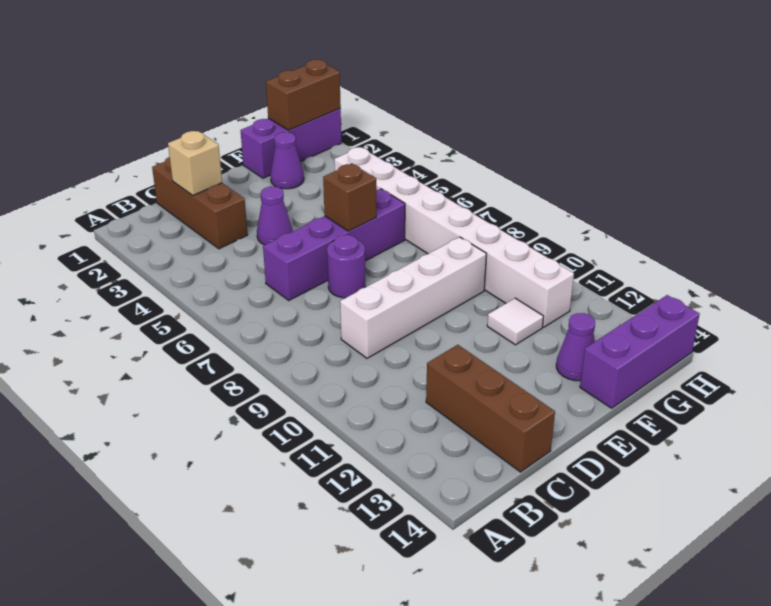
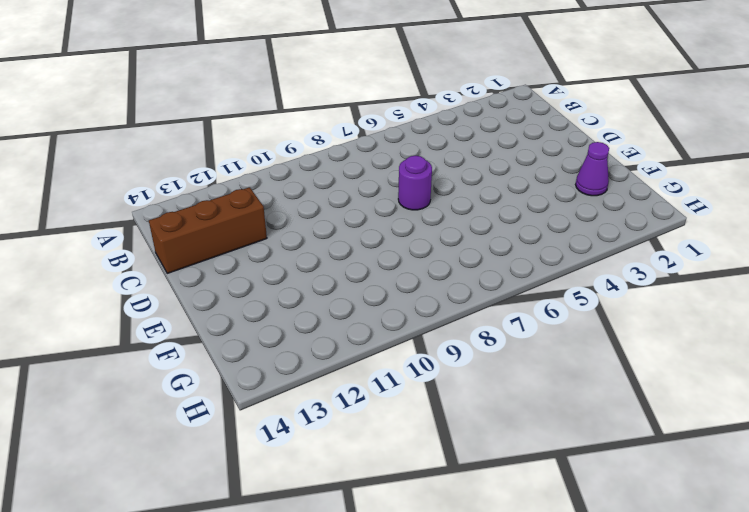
none -> brown 1x3 brick [152,157,248,249]
none -> purple 1x4 brick [263,189,405,300]
none -> white 1x4 brick [340,237,486,358]

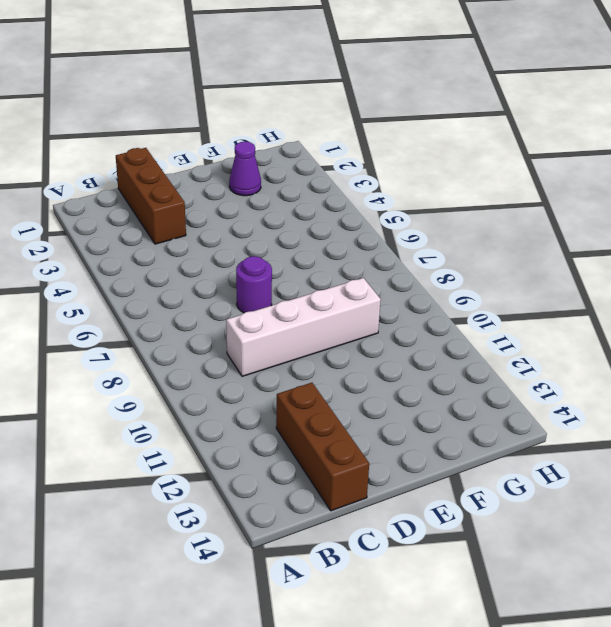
none -> purple 1x4 brick [263,189,405,300]
none -> purple 1x1 cone [257,186,292,245]
none -> purple 1x3 brick [240,108,341,178]

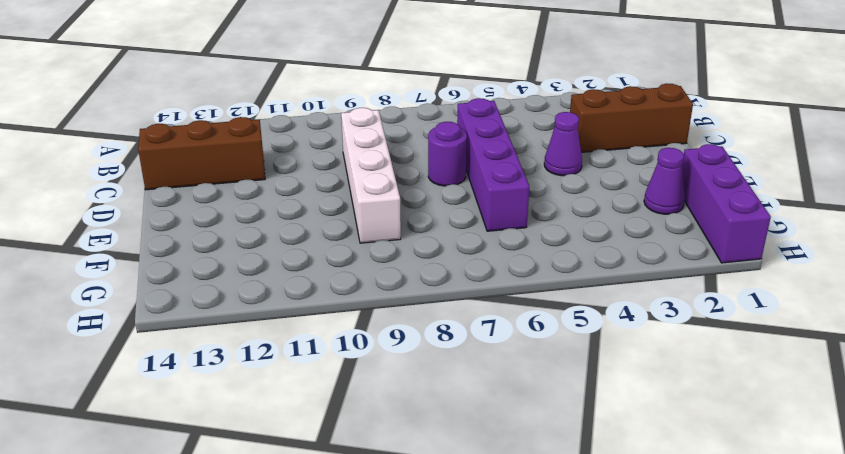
none -> white 1x1 tile [487,298,544,345]
none -> purple 1x1 cone [556,313,595,381]
none -> purple 1x3 brick [580,295,700,408]

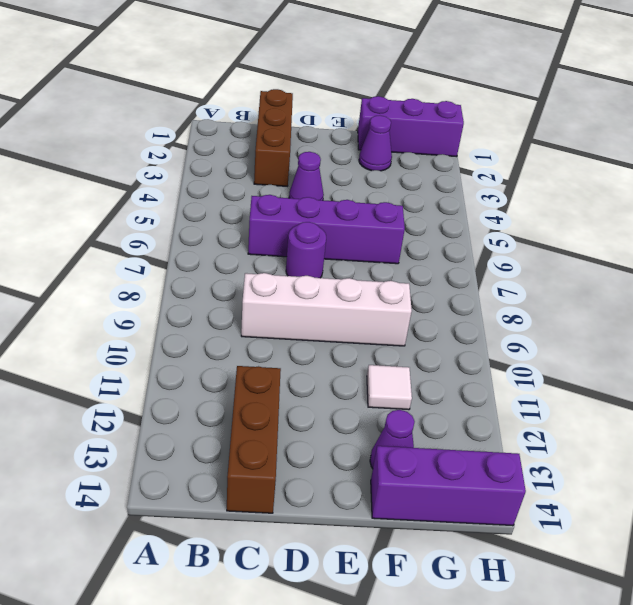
none -> white 1x8 brick [334,147,574,327]
none -> tan 1x1 brick [168,131,222,195]
none -> brown 1x1 brick [323,164,376,231]

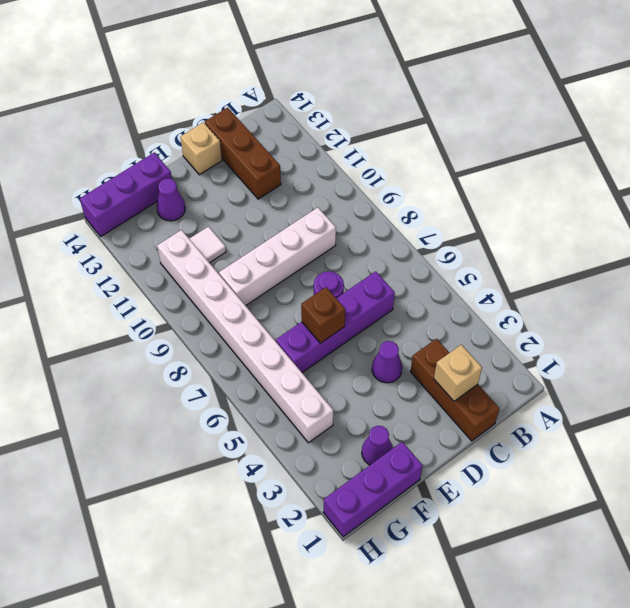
tan 1x1 brick [180,122,222,175] -> none
none -> brown 1x2 brick [266,60,341,130]

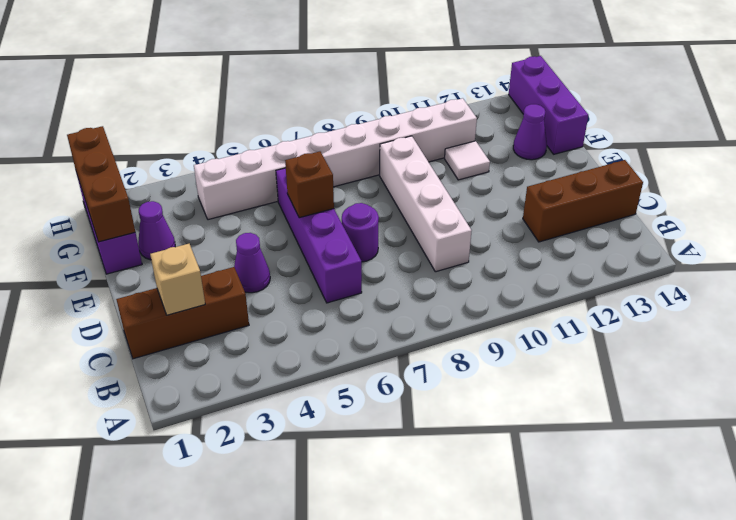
brown 1x3 brick [67,126,135,242] -> brown 1x2 brick [266,60,341,130]

